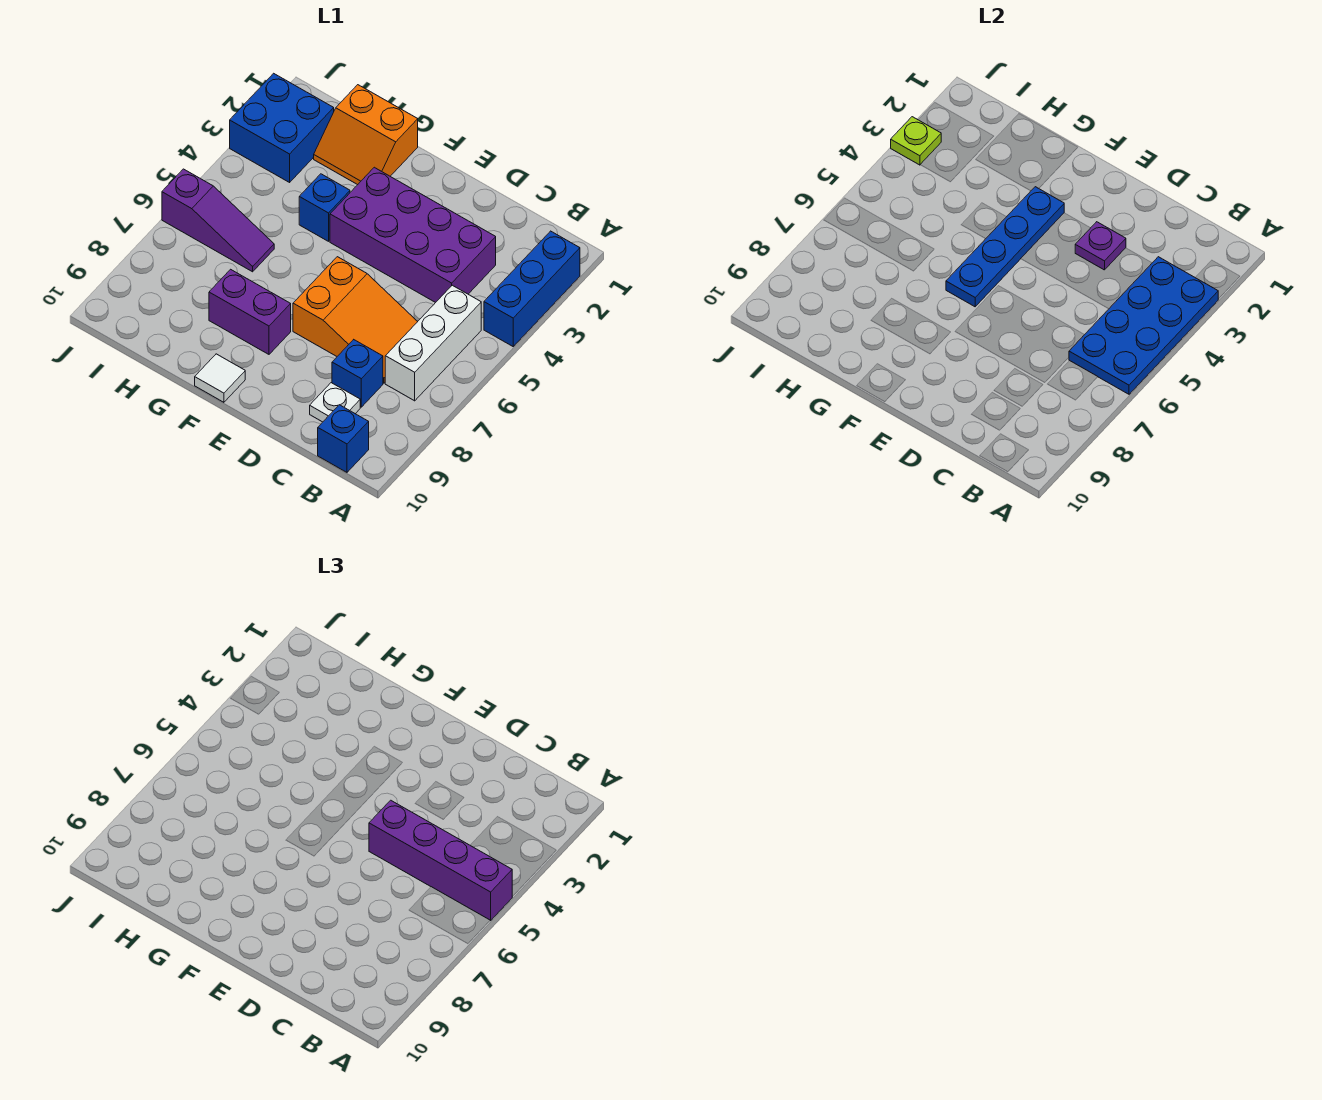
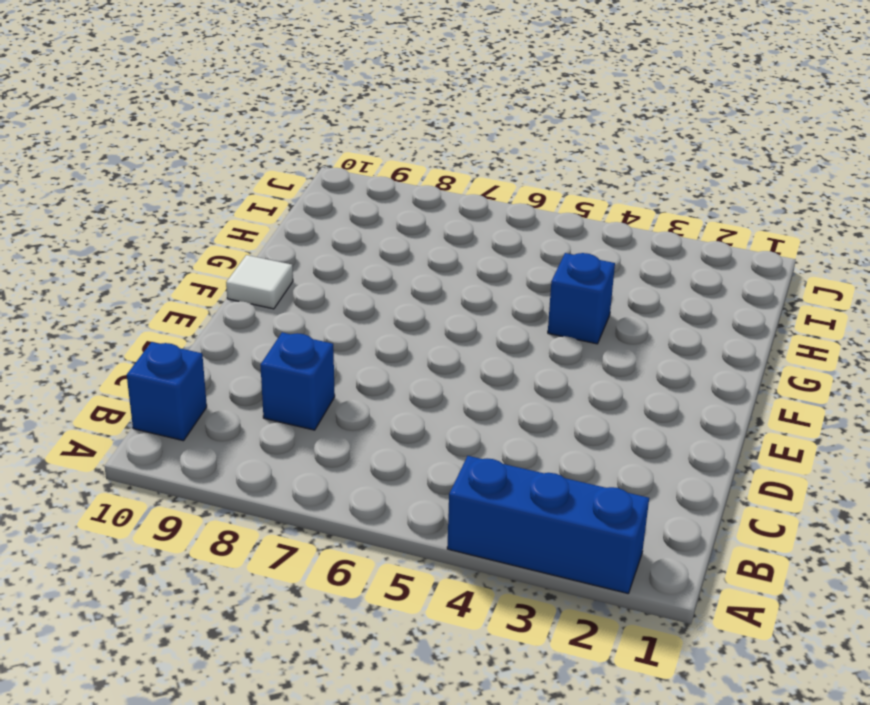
none -> white 1x3 brick [385,285,481,401]
none -> purple 2x4 brick [330,167,496,303]
none -> orange 2x3 slope [293,257,418,383]

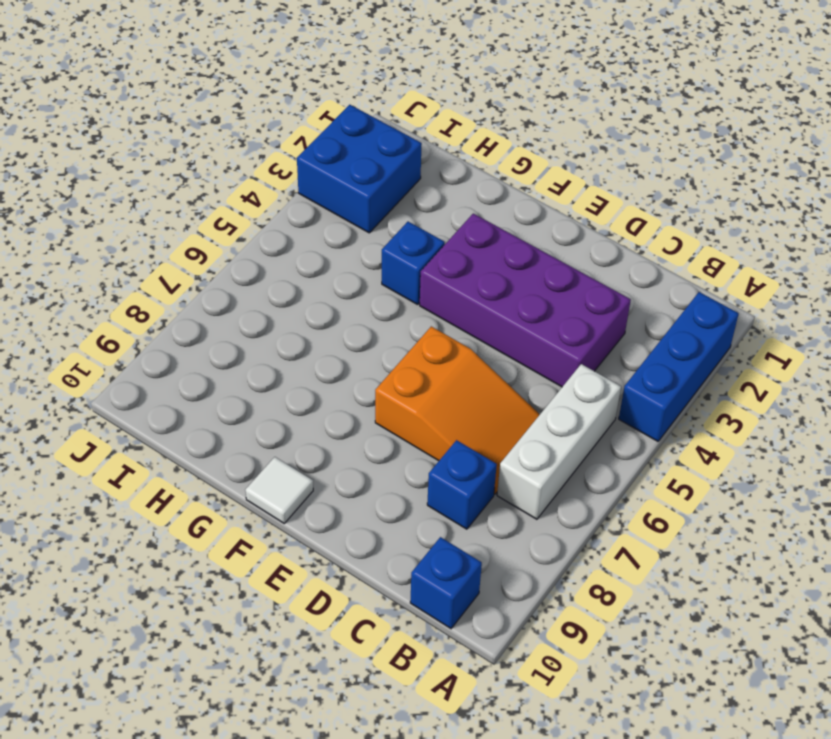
none -> white 1x1 plate [310,383,360,422]
none -> purple 1x2 brick [209,269,291,354]
none -> orange 2x2 slope [314,85,418,185]

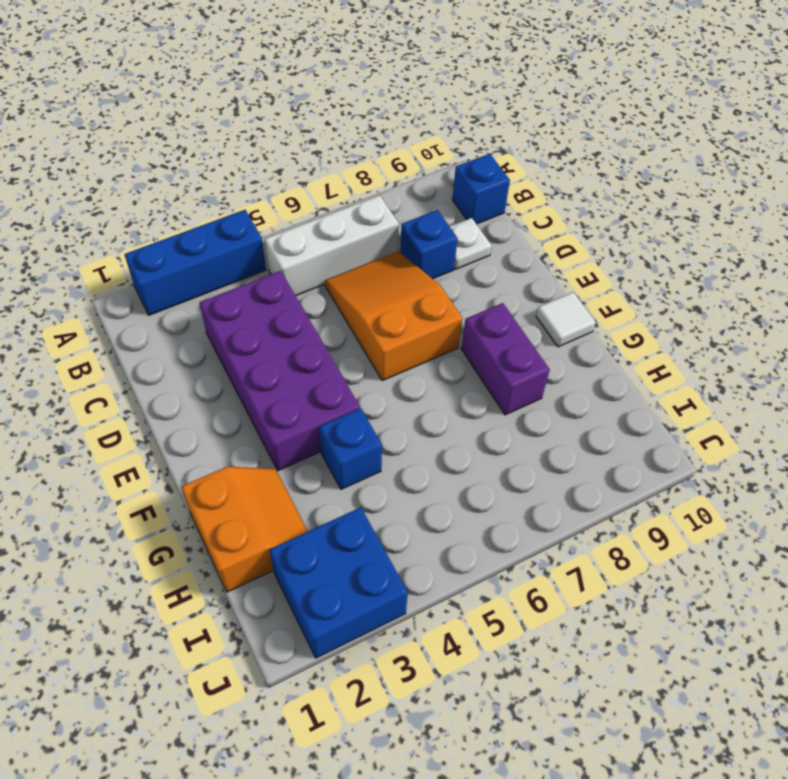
none -> purple 1x3 slope [162,169,274,272]
none -> blue 2x4 plate [1069,257,1218,394]
none -> purple 1x1 plate [1075,222,1126,270]

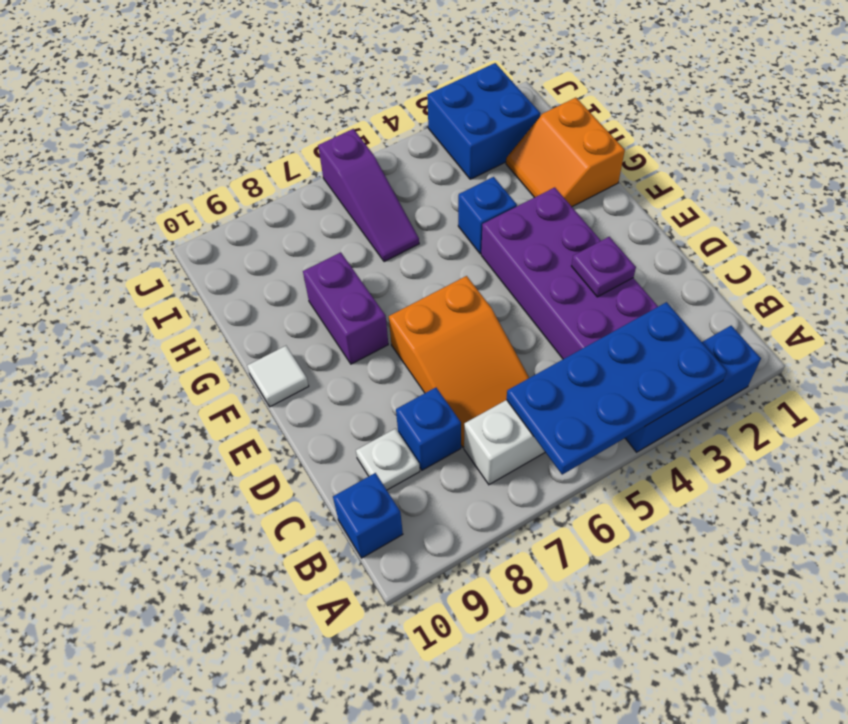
none -> blue 1x4 plate [946,187,1064,307]
none -> lime 1x1 plate [891,117,941,165]
none -> purple 1x4 brick [369,800,512,920]

